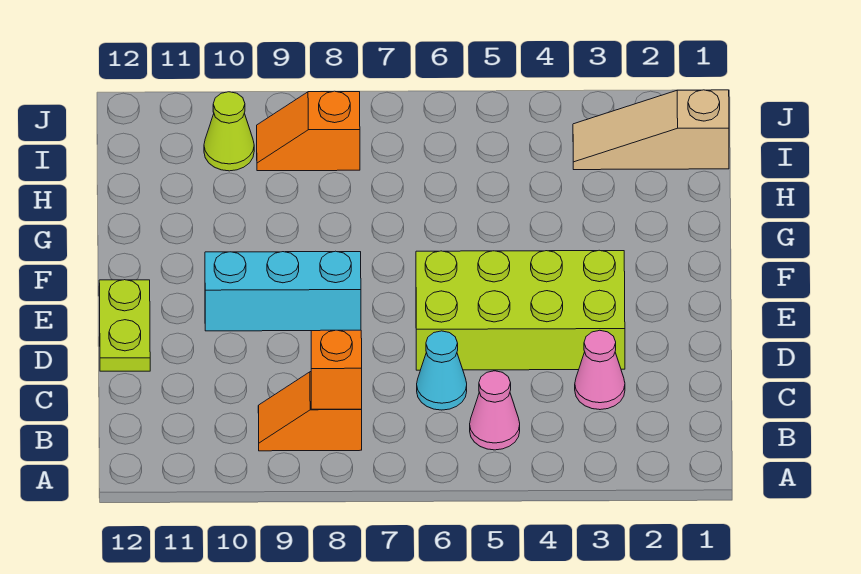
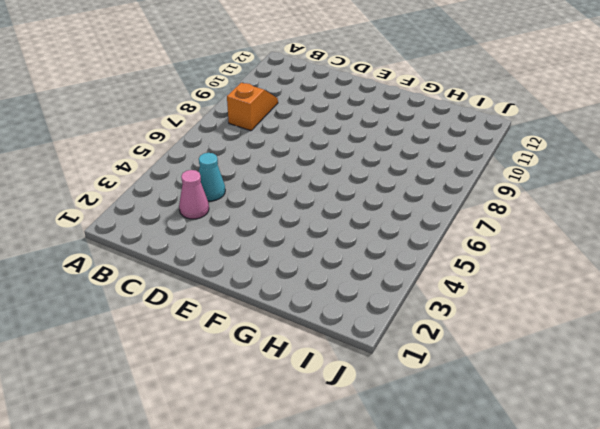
cyan 1x1 cone [199,153,225,201] -> cyan 1x1 cone moved to [417,331,467,410]
none -> pink 1x1 cone [470,371,520,450]
none -> lime 2x4 brick [416,250,625,370]

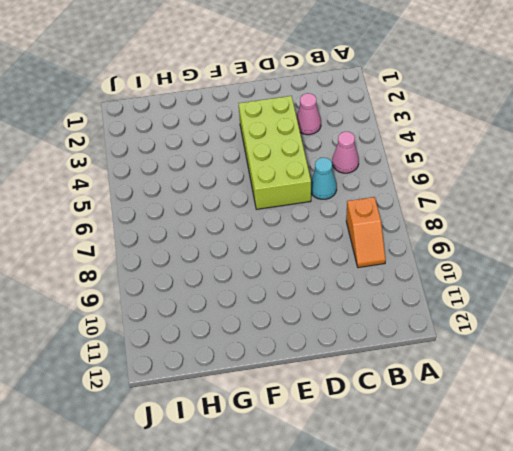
none -> lime 1x2 plate [99,280,150,371]
none -> cyan 1x3 brick [205,251,361,331]

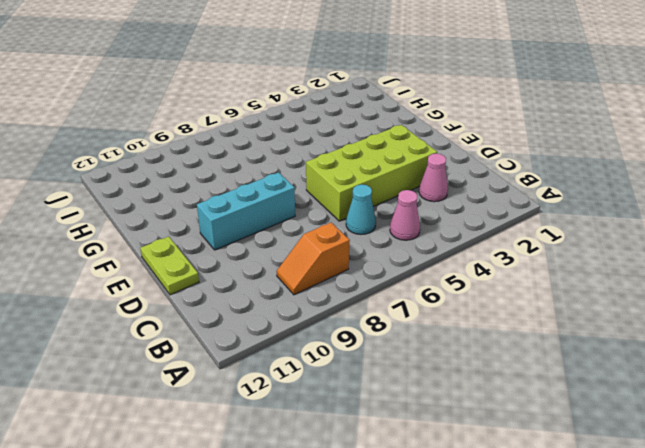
none -> tan 1x3 slope [573,90,729,170]
none -> orange 1x2 slope [257,91,360,171]

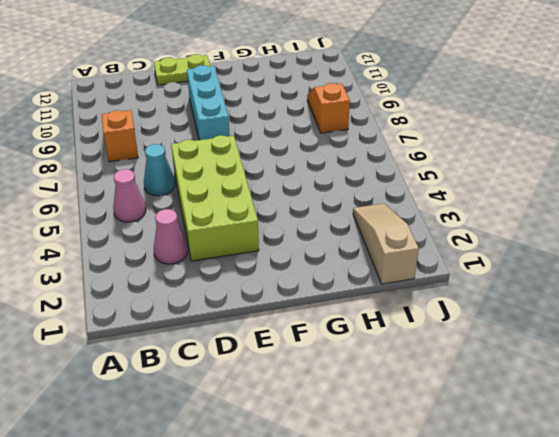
none -> lime 1x1 cone [204,92,254,171]
none -> orange 1x1 brick [311,330,362,409]

